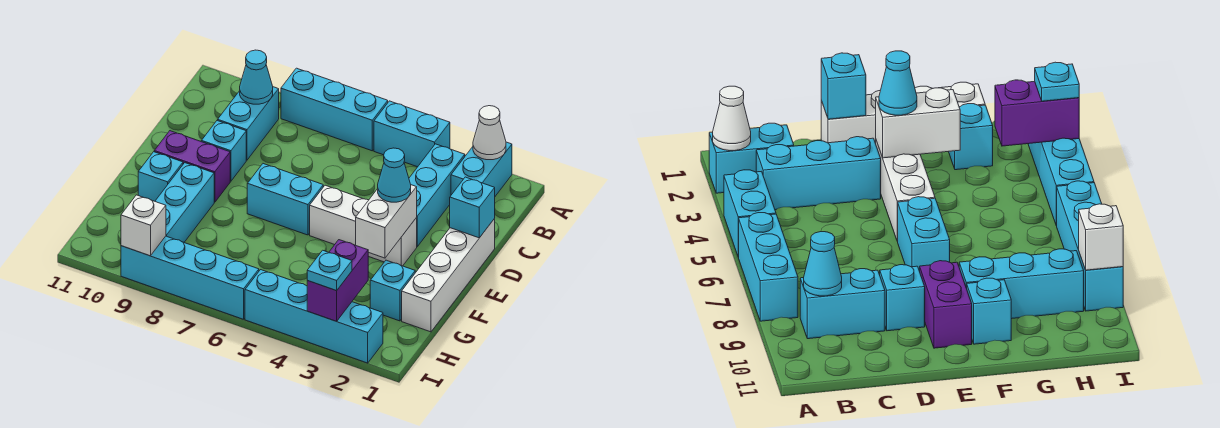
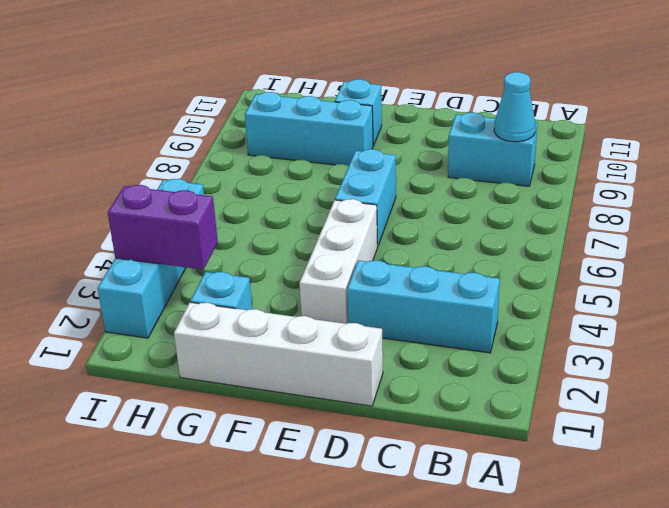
none -> cyan 1x2 brick [451,142,512,196]
none -> cyan 1x2 brick [374,101,450,167]
none -> cyan 1x3 brick [281,68,388,151]

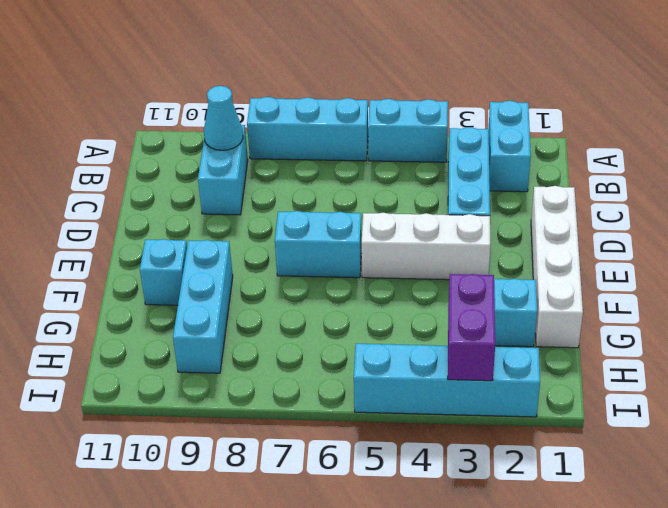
none -> cyan 1x1 brick [201,121,246,181]
none -> purple 1x2 brick [154,131,230,202]
none -> cyan 1x4 brick [121,236,259,319]

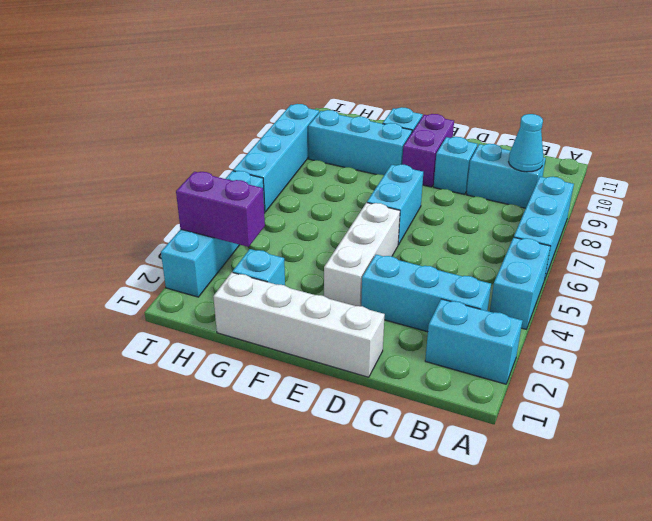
none -> white 1x1 cone [473,106,506,160]
none -> cyan 1x1 brick [450,177,495,238]
none -> white 1x2 brick [356,185,417,258]

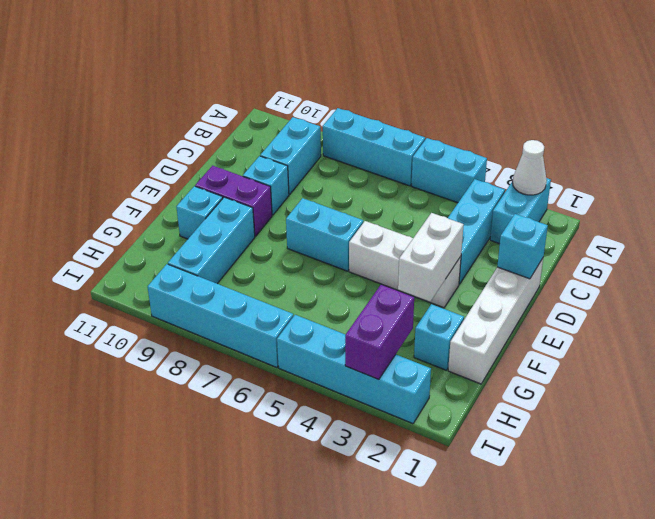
none -> cyan 1x1 cone [240,50,273,104]
none -> white 1x1 brick [121,195,166,256]
none -> cyan 1x1 cone [378,148,411,202]

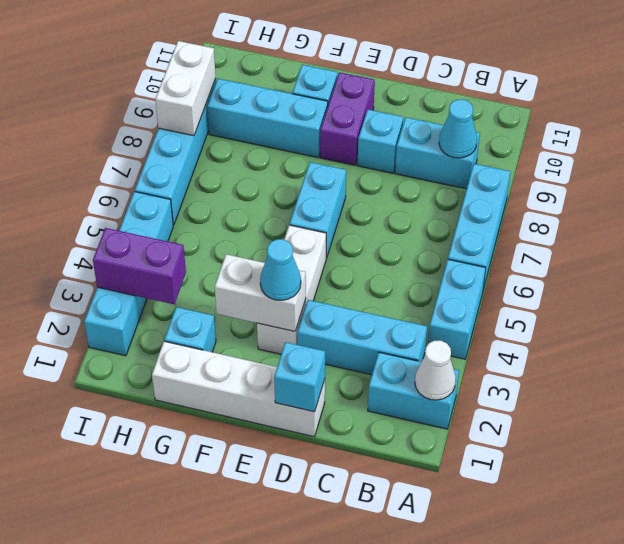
white 1x2 brick [155,41,216,136] -> white 1x1 brick [121,195,166,256]
none -> cyan 1x1 plate [307,250,352,291]

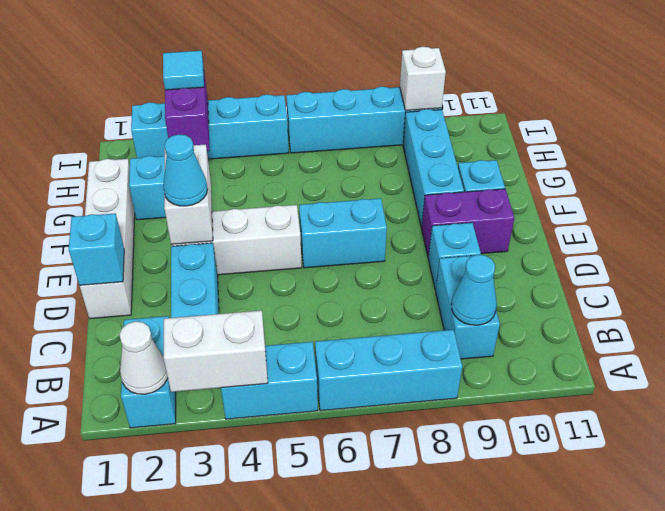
white 1x2 brick [164,310,268,392] -> none
cyan 1x1 tile [163,51,204,90] -> cyan 1x1 plate [307,250,352,291]

